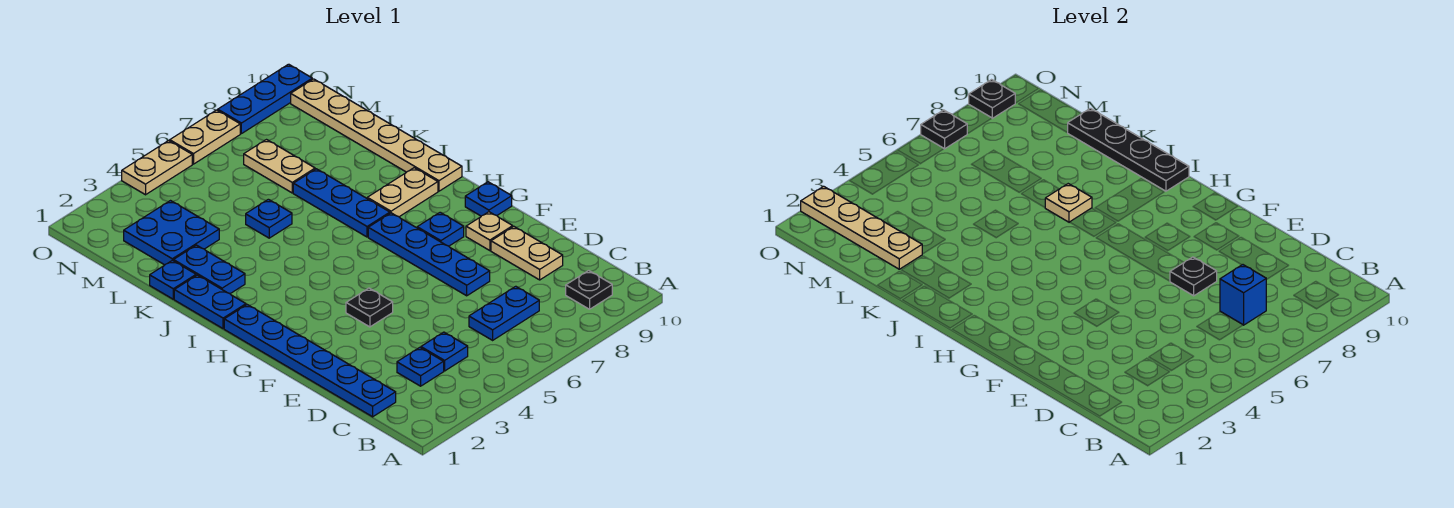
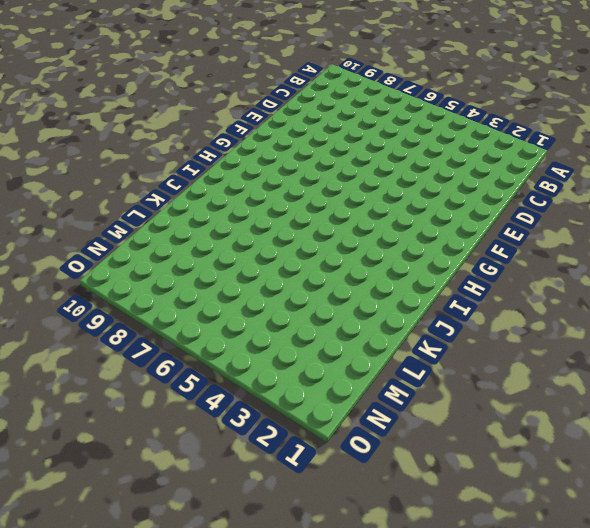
none -> black 1x1 plate [566,271,612,309]
none -> blue 1x6 plate [224,305,396,417]
none -> blue 1x1 plate [397,347,444,386]
none -> blue 1x1 plate [421,332,468,371]

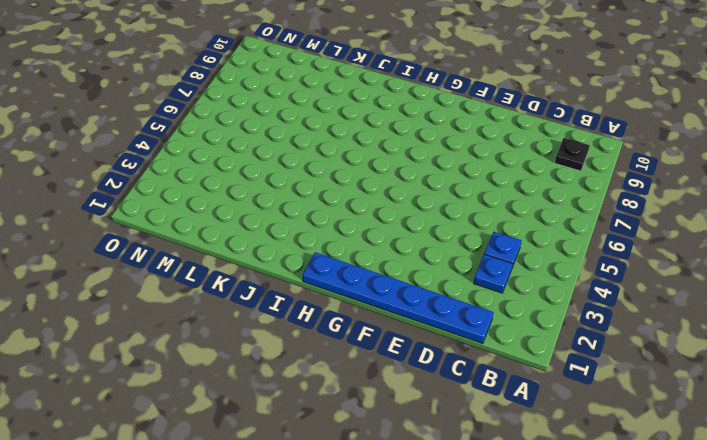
none -> blue 1x2 plate [469,286,539,340]
none -> tan 1x2 plate [491,227,563,280]
none -> blue 1x4 plate [368,213,490,296]
none -> black 1x1 plate [346,288,393,327]

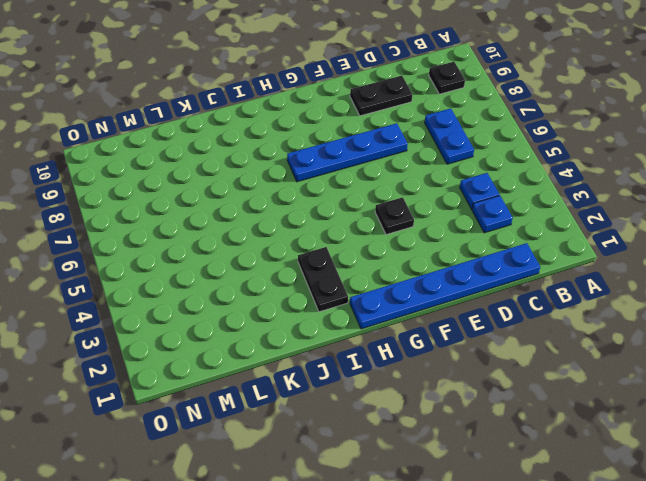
black 1x2 plate [350,76,412,116] -> tan 1x2 plate [491,227,563,280]
black 1x2 plate [298,247,348,312] -> none
none -> tan 1x1 plate [466,212,513,251]
none -> blue 1x1 plate [417,212,464,246]
none -> blue 1x1 plate [465,182,512,216]
none -> blue 1x2 plate [174,275,246,329]

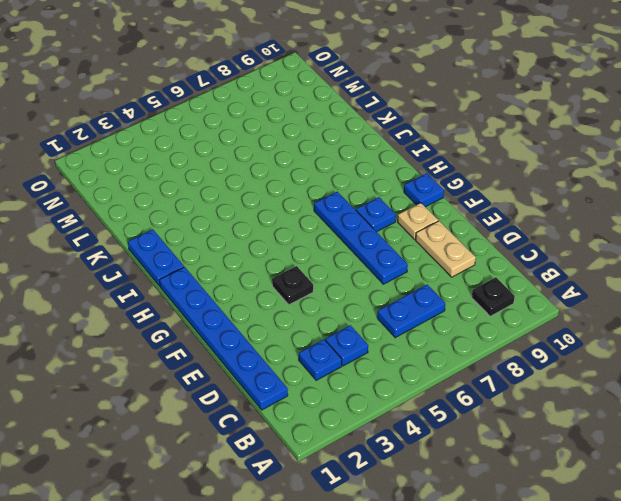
none -> blue 1x3 plate [293,169,390,237]
none -> tan 1x2 plate [367,168,438,217]
none -> tan 1x6 plate [291,79,462,191]
none -> blue 1x2 plate [174,245,245,294]

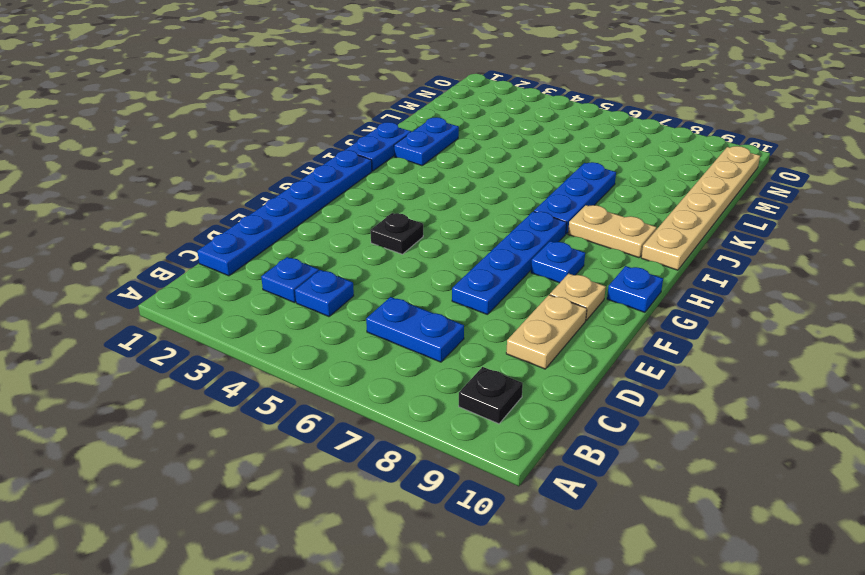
none -> blue 1x1 plate [150,260,196,299]
none -> blue 1x1 plate [246,199,292,238]
none -> blue 2x2 plate [124,201,219,265]
none -> tan 1x2 plate [244,140,315,193]

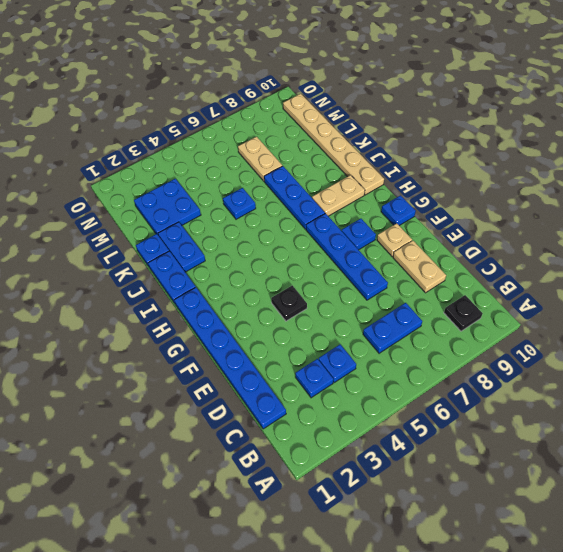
none -> tan 1x2 plate [122,141,192,195]
none -> tan 1x2 plate [170,110,240,164]
none -> blue 1x3 plate [218,64,312,134]
none -> blue 1x1 brick [1220,265,1267,325]

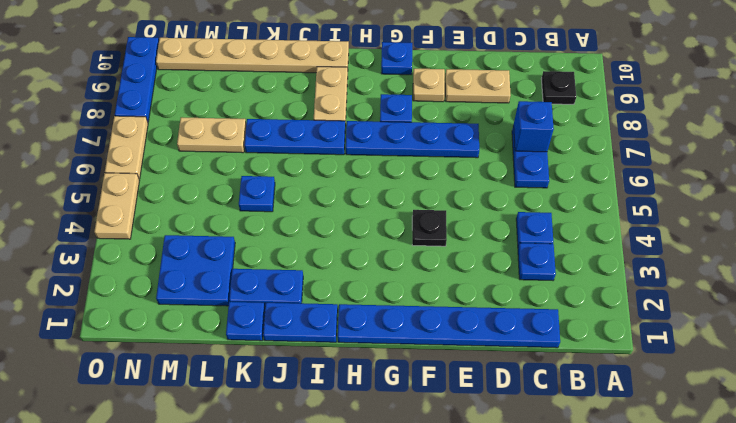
none -> black 1x1 plate [1170,257,1217,296]
none -> black 1x4 plate [1068,108,1189,191]
none -> tan 1x1 plate [1045,184,1092,222]
none -> tan 1x4 plate [801,186,922,269]

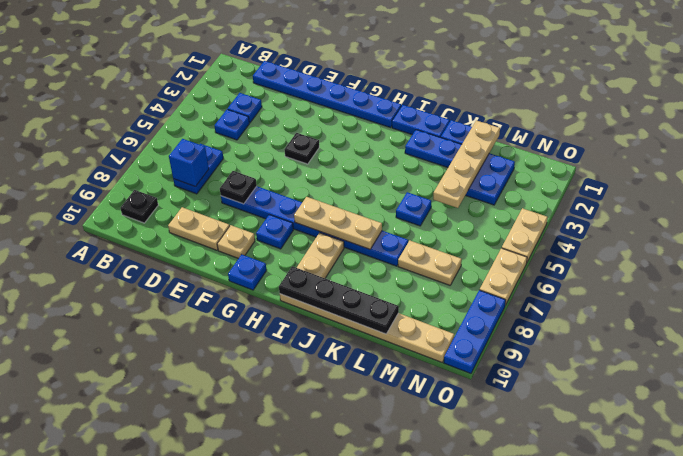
tan 1x3 plate [294,197,382,249] -> tan 1x1 plate [1045,184,1092,222]
tan 1x4 plate [433,120,500,208] -> tan 1x4 plate turned to [801,186,922,269]
none -> black 1x1 plate [921,110,967,149]
none -> black 1x1 plate [969,80,1015,118]

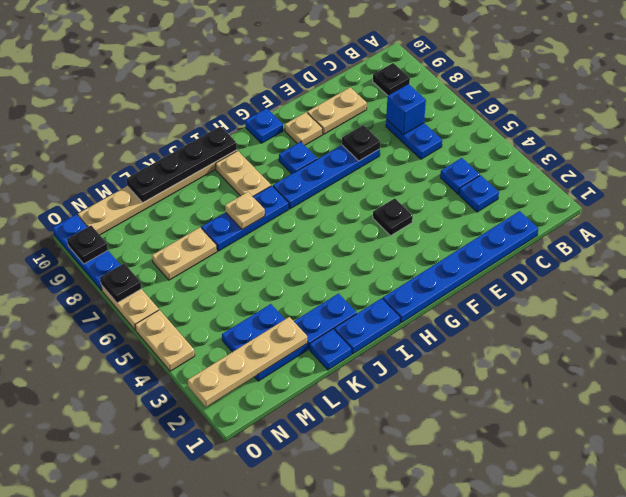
none -> blue 1x1 plate [246,199,292,238]

